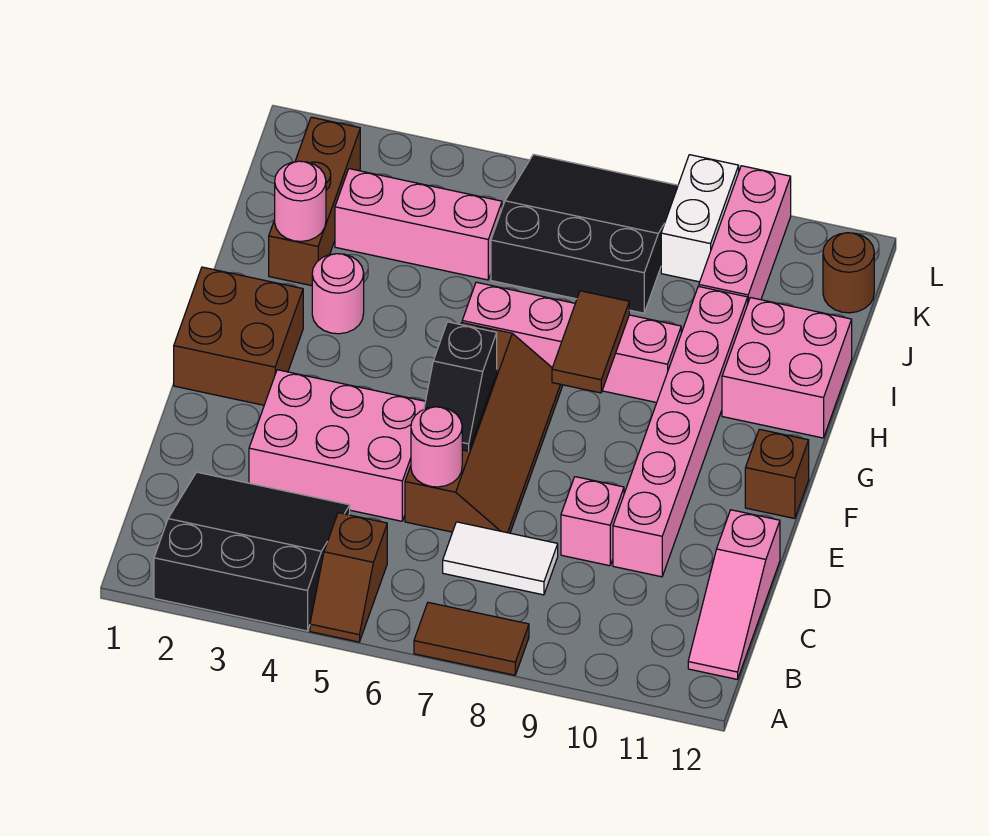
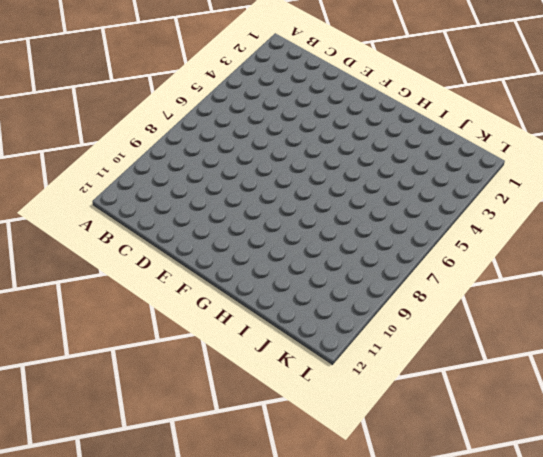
none -> black 3x3 slope [154,472,350,631]
none -> brown 1x2 slope [310,513,387,642]
none -> brown 1x2 tile [414,602,529,675]

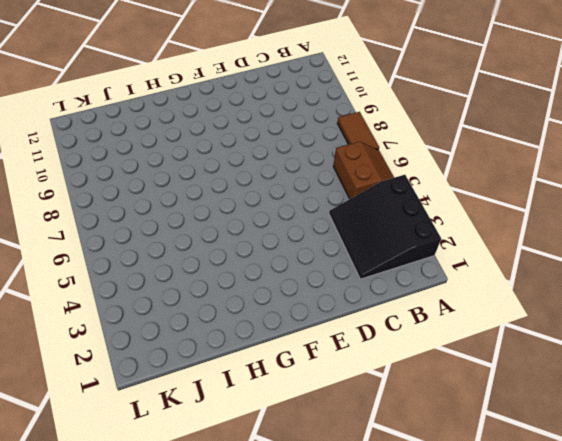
brown 2x2 slope [333,141,394,199] -> brown 1x2 slope [310,513,387,642]
none -> pink 1x3 slope [688,510,780,679]
none -> white 1x2 tile [443,522,558,595]
none -> pink 2x3 brick [249,370,425,521]

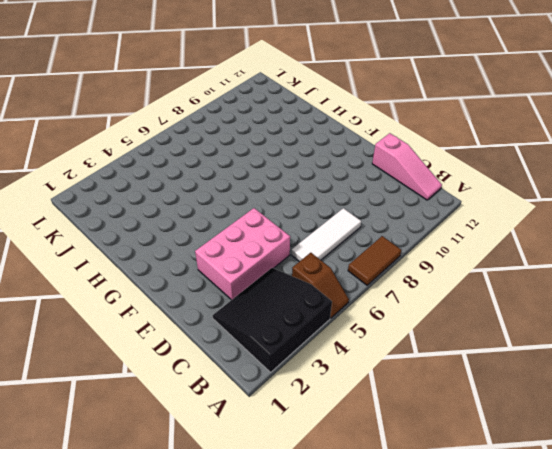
white 1x3 tile [291,208,361,262] -> white 1x2 tile [443,522,558,595]
none -> brown 2x4 slope [405,323,563,533]
none -> pink 1x1 brick [561,477,624,566]
none -> pink 1x6 brick [613,286,748,577]

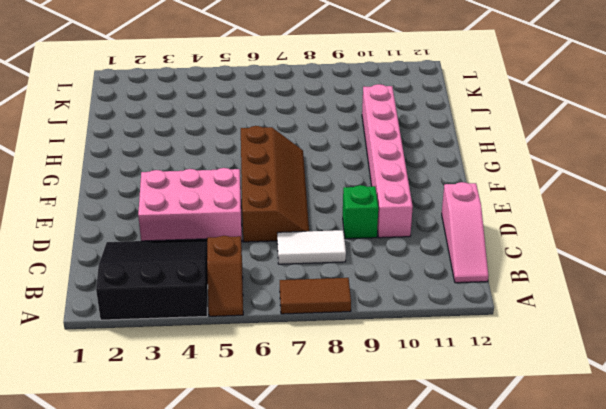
green 1x1 brick [343,185,378,239] -> pink 1x1 brick [561,477,624,566]
none -> brown 2x2 brick [174,267,303,405]
none -> brown 1x1 brick [745,429,809,519]
none -> pink 1x1 round brick [312,254,364,334]

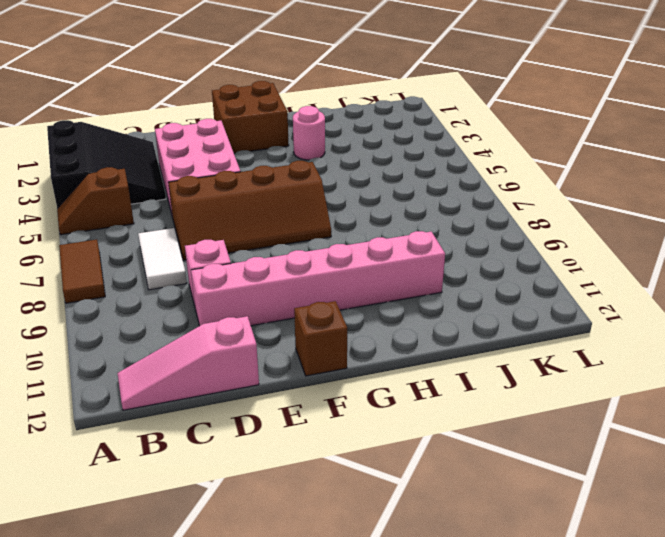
none -> pink 1x4 brick [462,282,681,403]
none -> pink 2x2 brick [722,298,852,438]
none -> brown 1x3 brick [269,117,360,286]

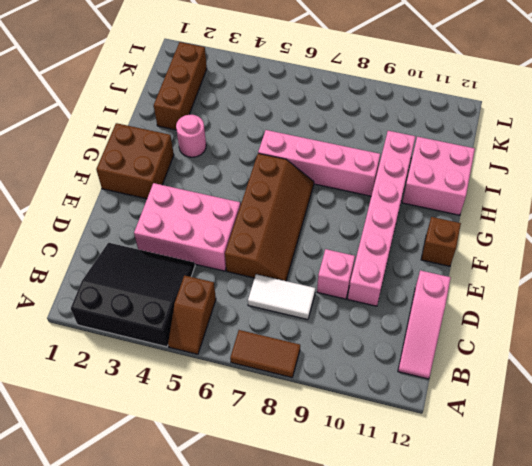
none -> pink 1x3 brick [335,169,502,280]
none -> black 3x3 slope [491,154,678,313]
none -> pink 1x3 brick [699,166,791,302]

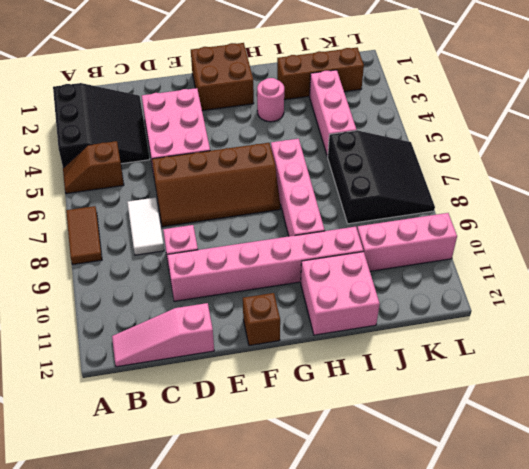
none -> white 1x2 brick [661,155,739,282]
none -> brown 1x1 round brick [823,233,874,313]
none -> pink 1x1 round brick [411,407,462,487]

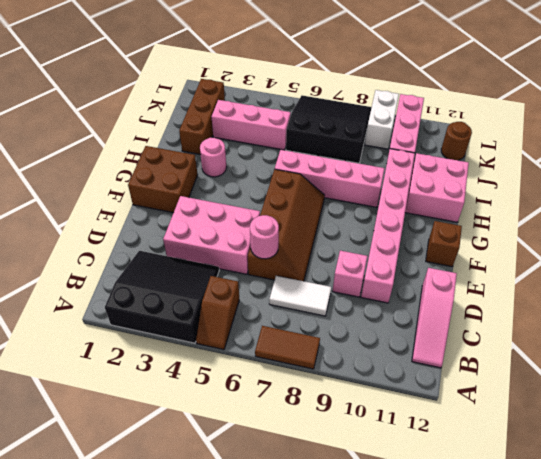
none -> black 1x2 slope [424,322,497,451]
none -> brown 1x2 tile [552,291,629,393]
none -> pink 1x1 round brick [275,161,326,241]

